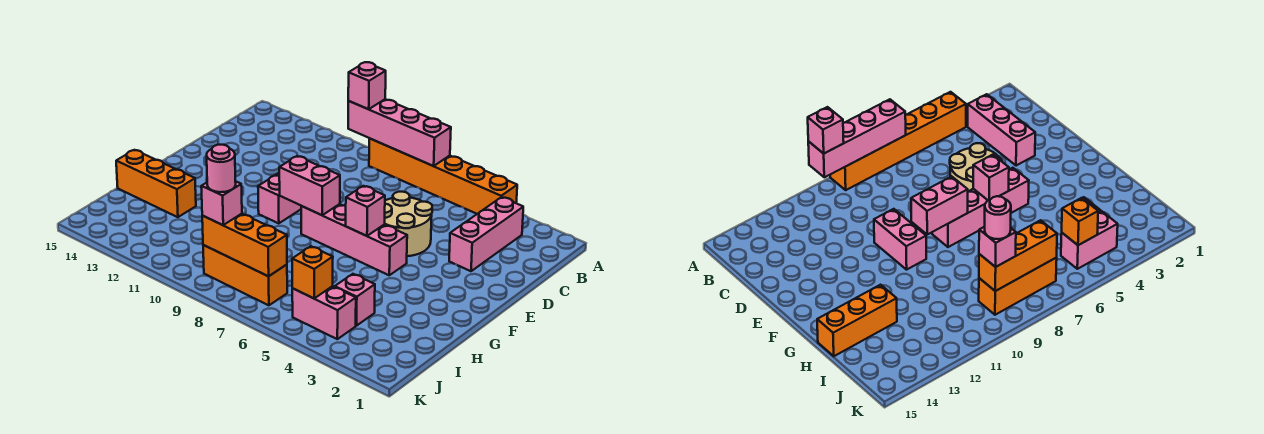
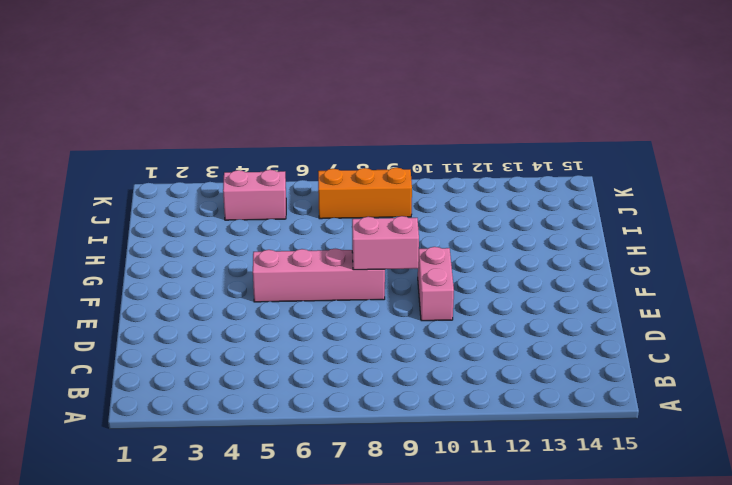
none -> orange 1x6 brick [369,139,517,214]
none -> pink 1x3 brick [449,197,523,271]
none -> tan 2x2 round brick [384,192,432,256]

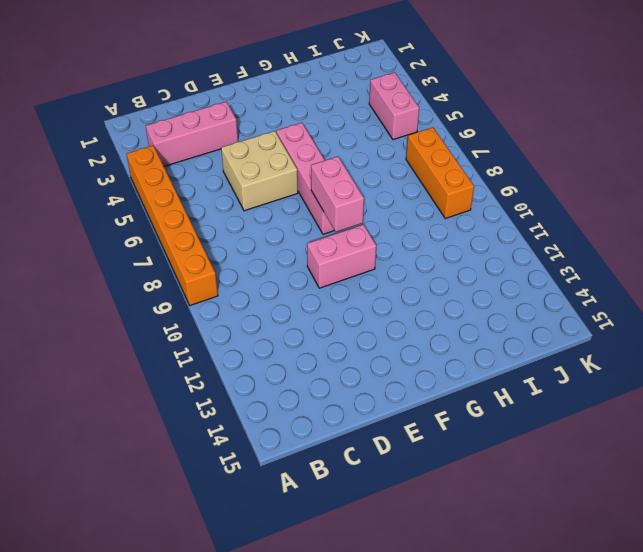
tan 2x2 brick [221,131,298,211] -> tan 2x2 round brick [384,192,432,256]
none -> orange 1x3 brick [116,150,196,217]
none -> pink 1x1 brick [335,274,375,326]
none -> pink 1x4 brick [348,99,451,166]

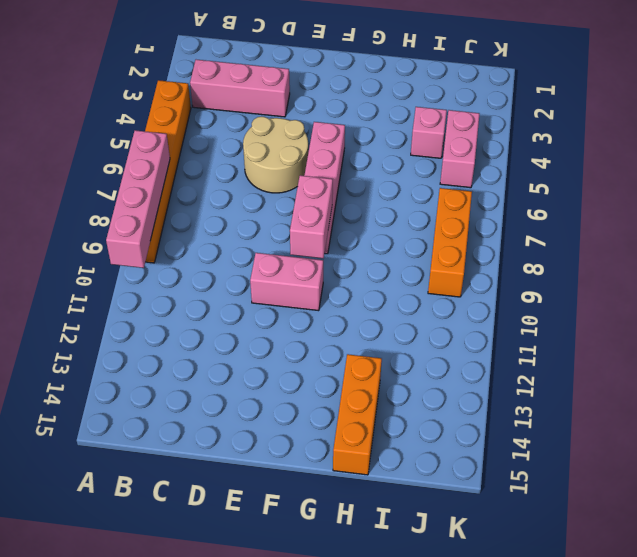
none -> pink 1x1 brick [346,186,385,236]
none -> orange 1x1 brick [292,246,333,298]
none -> orange 1x3 brick [202,214,287,276]

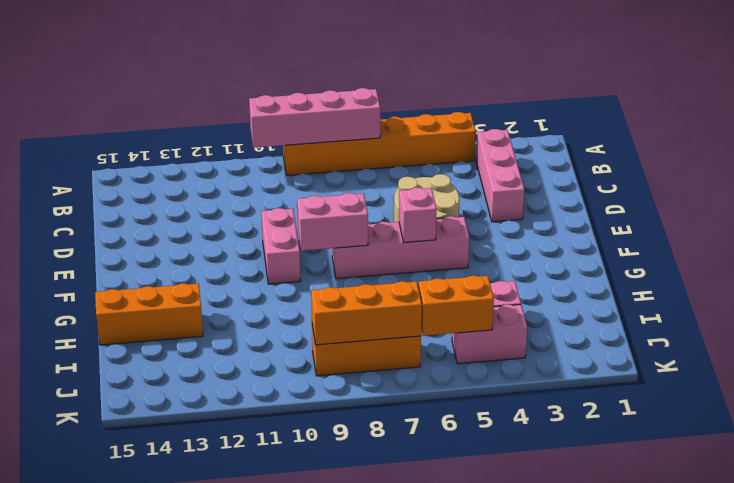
orange 1x2 brick [419,276,494,336] -> orange 1x1 brick [292,246,333,298]
none -> pink 1x1 brick [348,62,386,109]
none -> pink 1x1 brick [201,181,242,225]
none -> pink 1x1 round brick [207,145,236,192]

